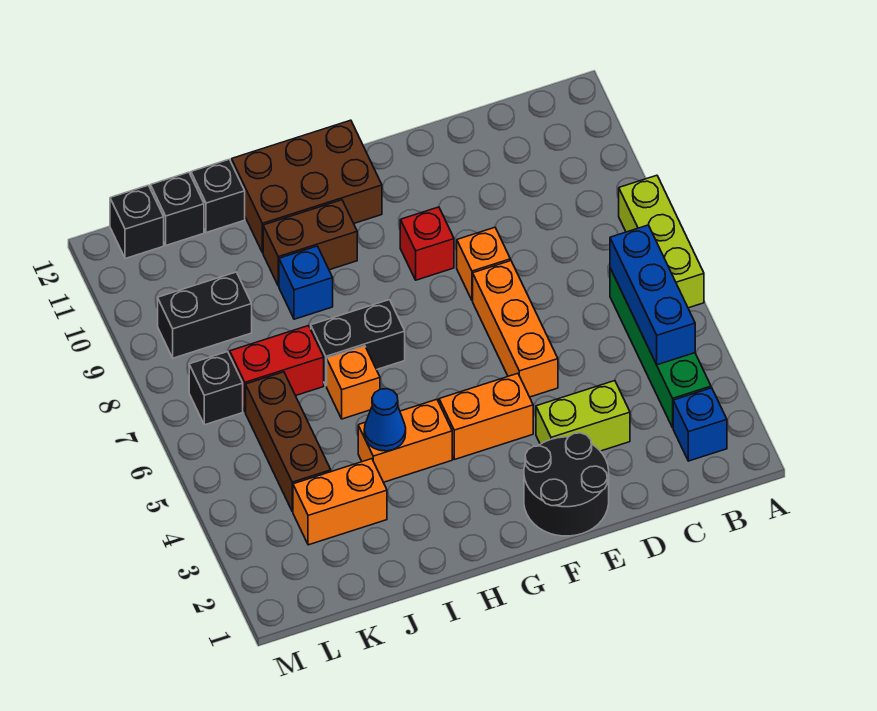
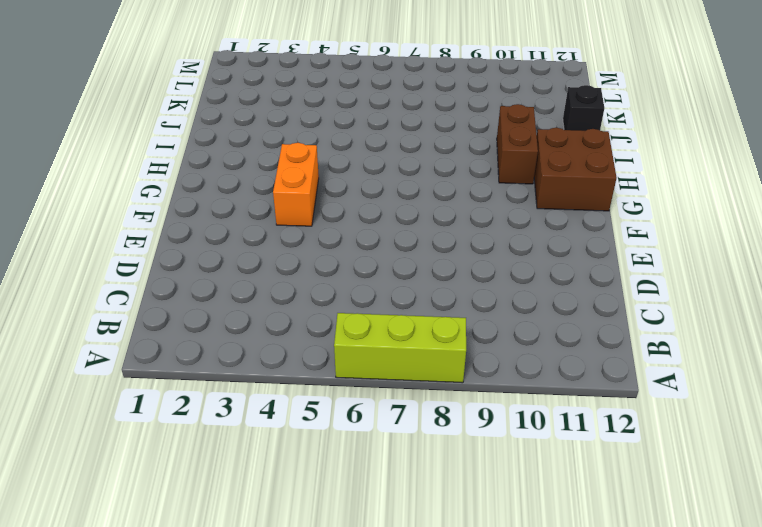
brown 2x2 brick [534,128,617,211] -> brown 2x3 brick [232,120,382,253]
none -> blue 1x1 brick [673,388,727,461]
none -> green 1x4 brick [610,268,711,428]
none -> lime 1x2 brick [536,381,630,451]

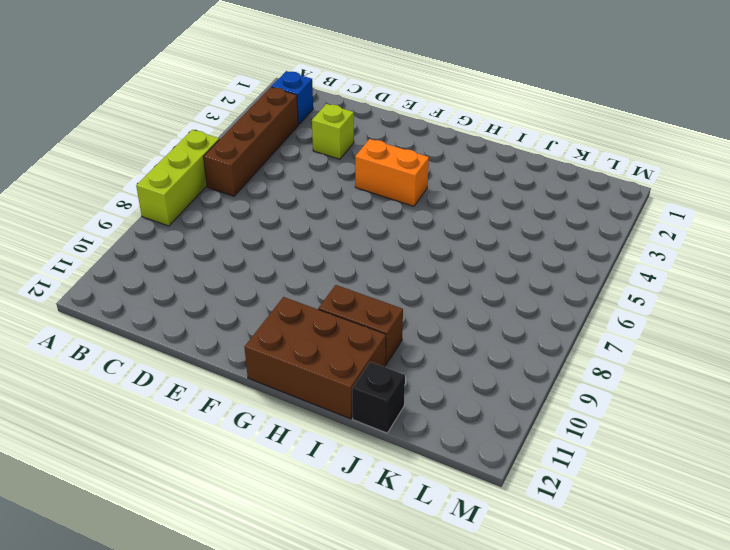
brown 1x4 brick [203,87,298,196] -> green 1x4 brick [610,268,711,428]
lime 1x1 brick [312,104,354,159] -> lime 1x2 brick [536,381,630,451]
none -> black 2x2 round brick [524,433,609,536]
none -> orange 1x3 brick [473,261,558,397]
none -> orange 1x1 brick [457,227,510,301]

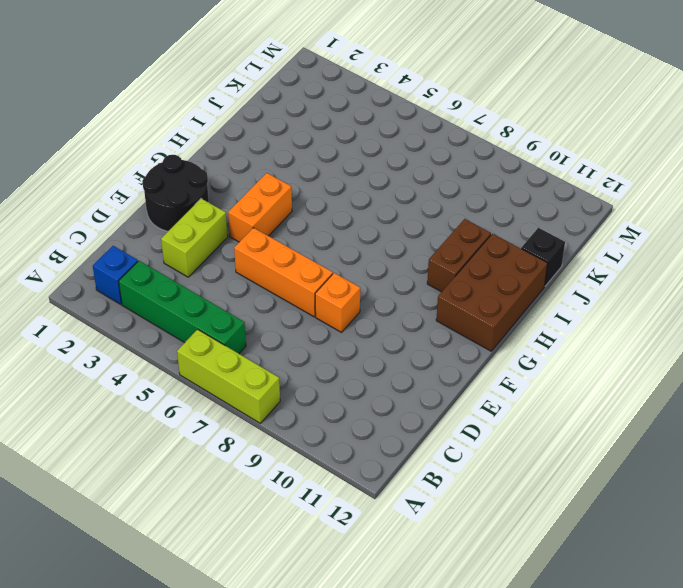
none -> red 1x1 brick [400,207,454,280]
none -> orange 1x2 brick [358,399,452,482]
none -> black 1x2 brick [311,300,405,386]

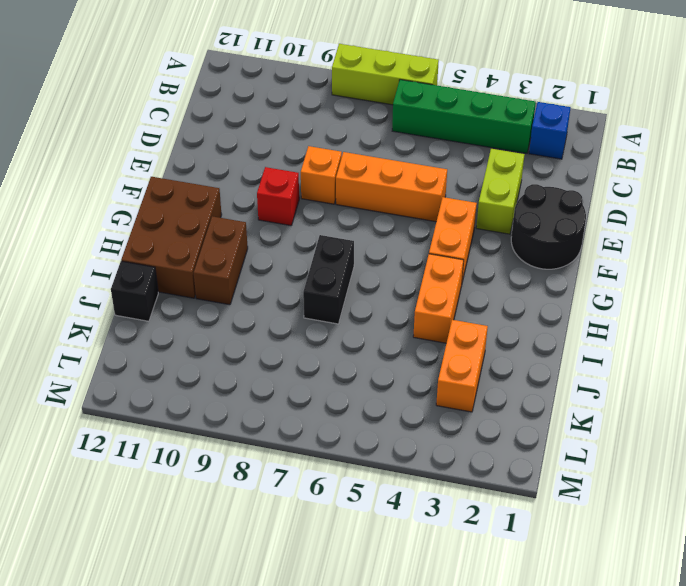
none -> orange 1x1 brick [327,346,380,419]
none -> blue 1x1 brick [279,246,333,319]
none -> red 1x2 brick [230,326,324,412]

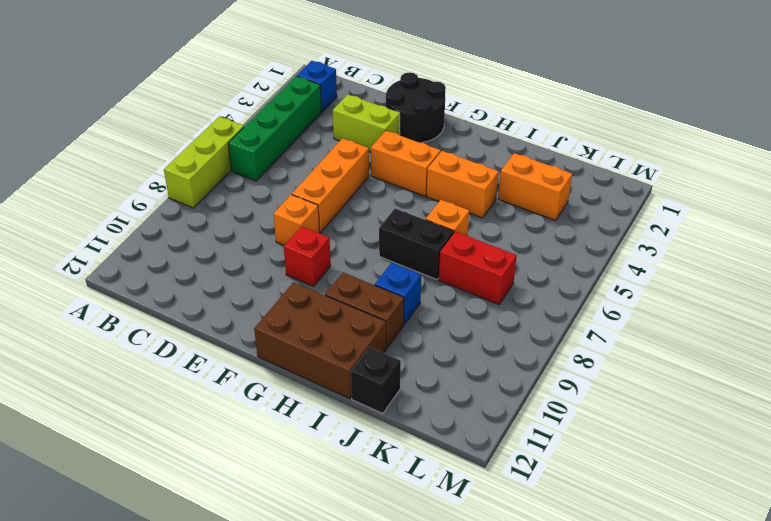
none -> brown 1x3 brick [246,372,331,512]
none -> black 1x2 brick [158,272,252,358]
none -> black 1x1 brick [151,172,204,245]

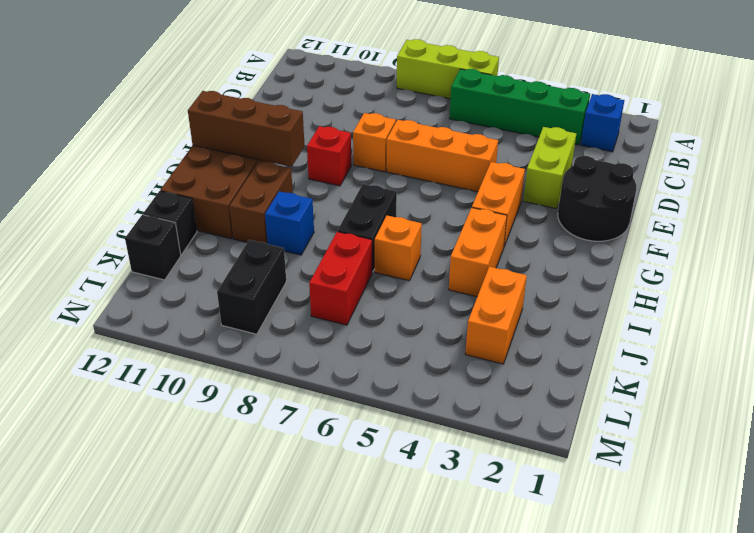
brown 1x3 brick [188,91,305,167] -> brown 1x3 brick moved to [246,372,331,512]
none -> black 1x1 brick [189,352,243,425]
none -> black 1x1 brick [110,185,164,259]
none -> blue 1x3 brick [610,225,695,365]

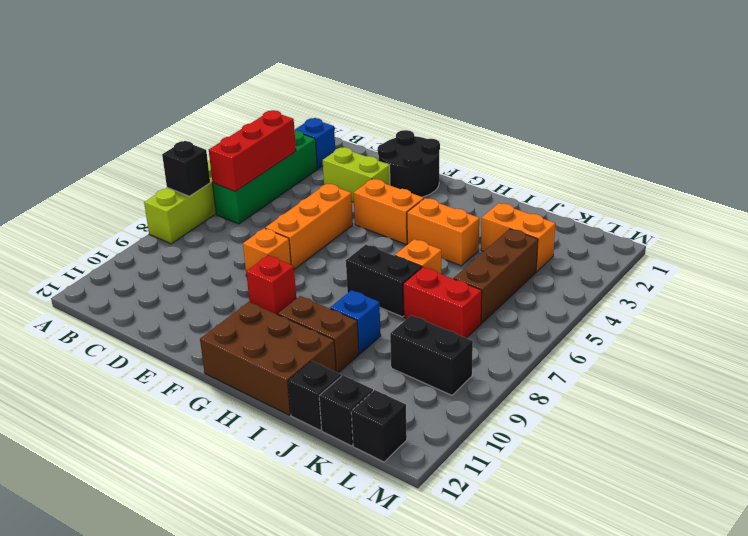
black 1x1 brick [162,141,210,196] -> black 1x1 brick moved to [189,352,243,425]
red 1x3 brick [209,110,296,192] -> blue 1x3 brick [610,225,695,365]
none -> blue 1x1 cone [364,389,406,451]

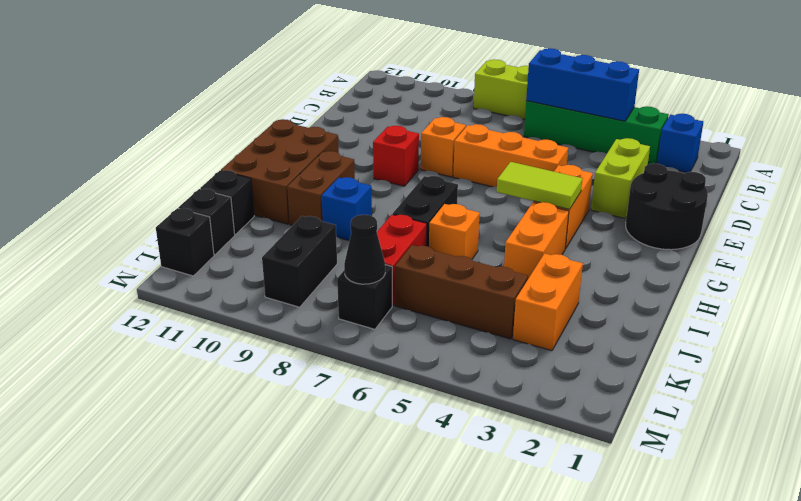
lime 1x2 tile [497,162,582,209] -> none
black 1x1 cone [344,215,385,284] -> none
none -> blue 1x1 cone [364,389,406,451]

